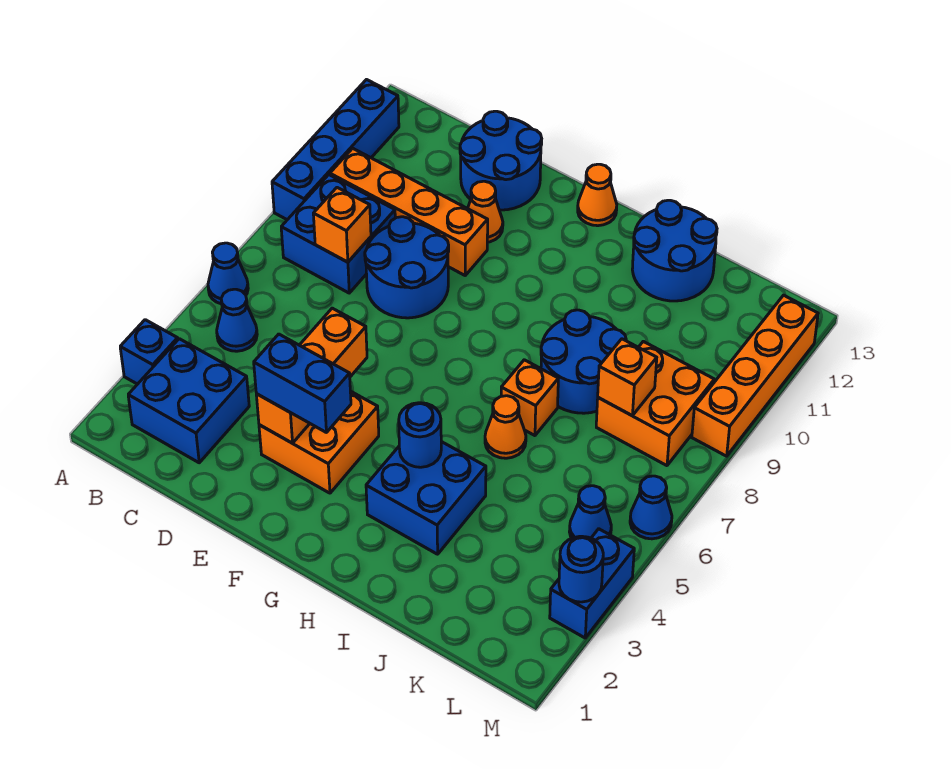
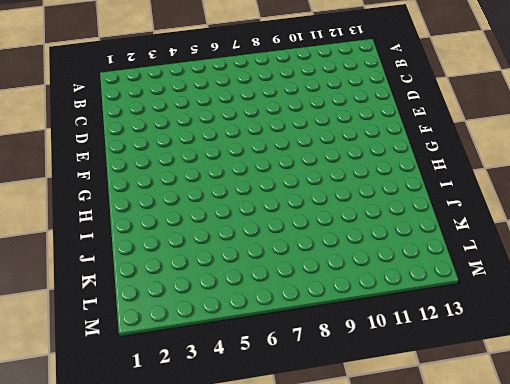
none -> blue 1x1 brick [120,320,178,384]
none -> blue 1x1 cone [208,243,248,304]
none -> blue 1x4 brick [272,80,399,220]

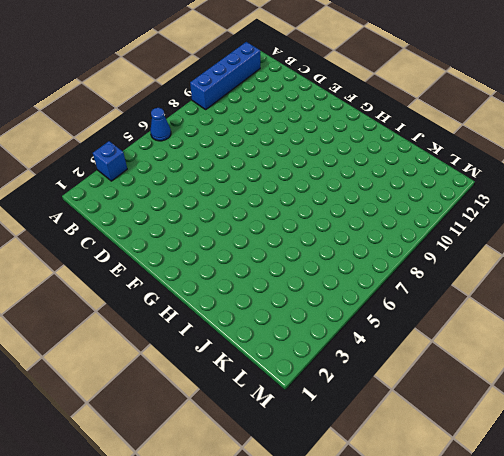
none -> blue 2x2 brick [128,339,249,463]
none -> blue 1x1 cone [217,289,257,351]
none -> blue 2x2 brick [281,175,395,293]

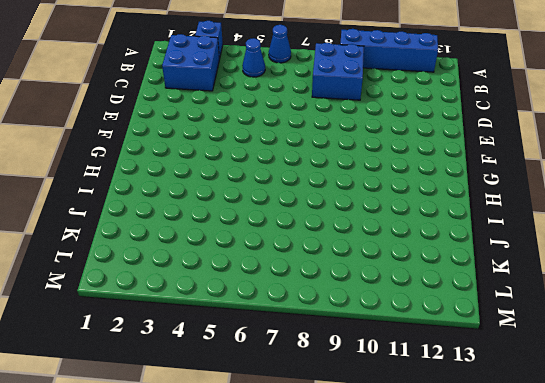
none -> orange 1x4 brick [330,148,488,275]
none -> blue 2x2 round brick [365,217,449,318]
none -> blue 2x2 round brick [460,111,542,210]

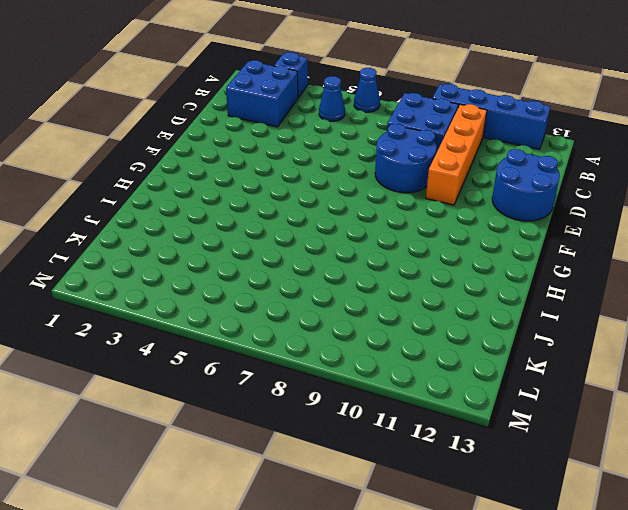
none -> orange 2x2 brick [259,391,379,493]
none -> orange 1x1 cone [468,181,503,242]
none -> orange 1x1 cone [578,164,617,226]

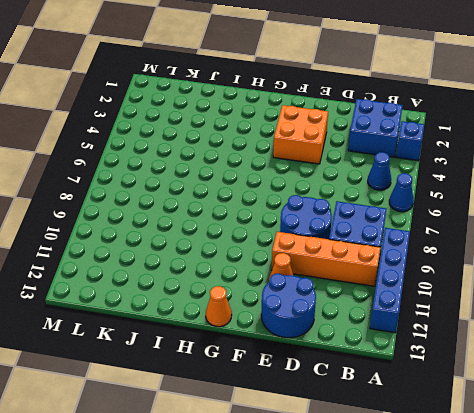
none -> blue 2x2 brick [366,442,486,554]
none -> orange 1x1 cone [485,396,526,458]
none -> orange 1x1 brick [501,360,558,436]

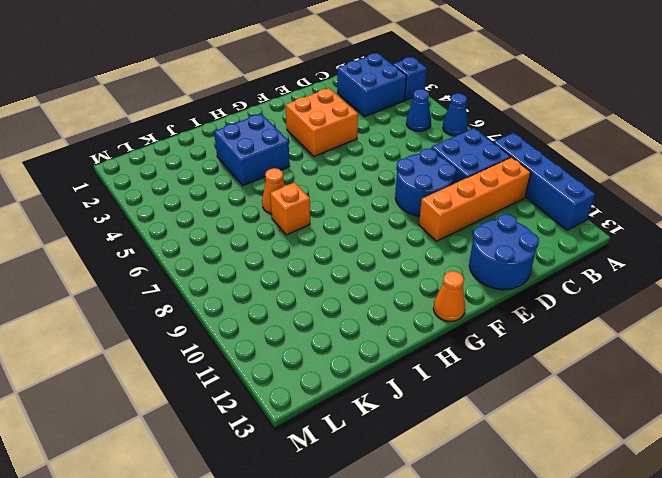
none -> orange 1x1 cone [468,181,503,242]
none -> blue 2x2 round brick [541,310,626,413]
none -> blue 2x2 round brick [632,200,717,301]

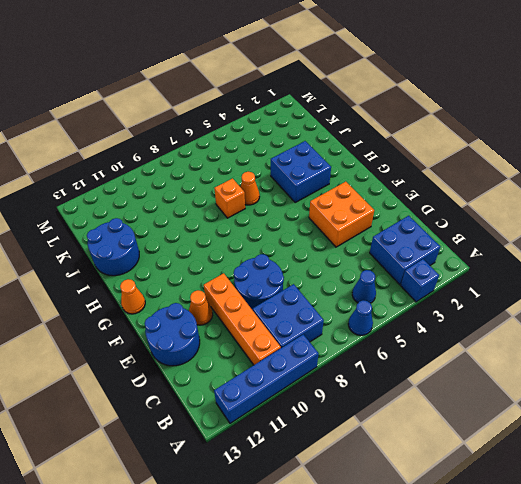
none -> blue 2x2 round brick [541,310,626,413]
none -> orange 2x2 brick [596,341,714,466]
none -> blue 1x1 cone [569,486,611,538]

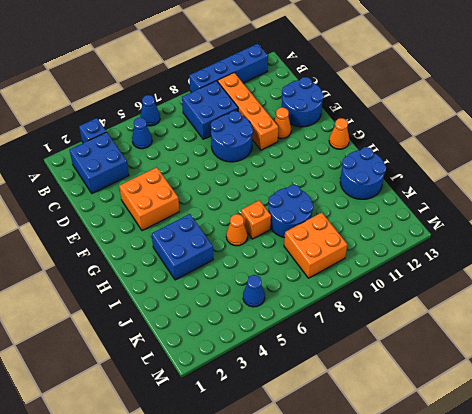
none -> blue 1x2 brick [550,529,634,638]
none -> blue 1x1 cone [630,476,672,539]
none -> orange 1x4 brick [692,295,818,456]

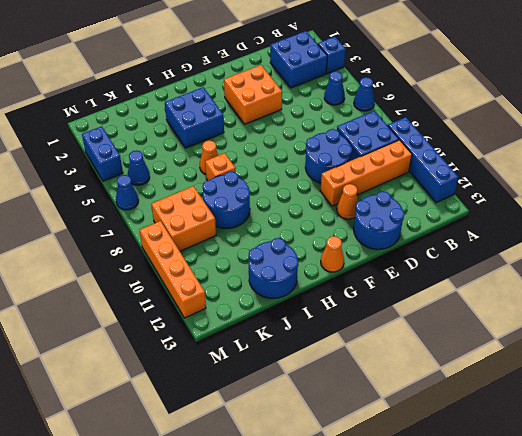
none -> orange 1x1 brick [313,188,371,262]
none -> orange 1x3 brick [256,308,367,443]
none -> blue 1x1 round brick [399,403,441,467]

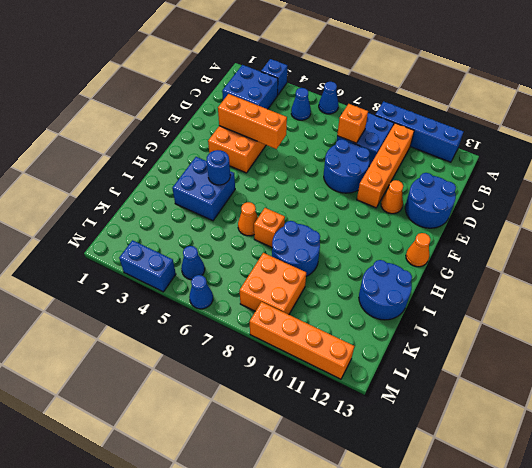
none -> orange 1x1 brick [598,339,657,416]
none -> blue 1x1 round brick [559,536,603,602]
none -> blue 1x2 brick [254,334,351,432]

